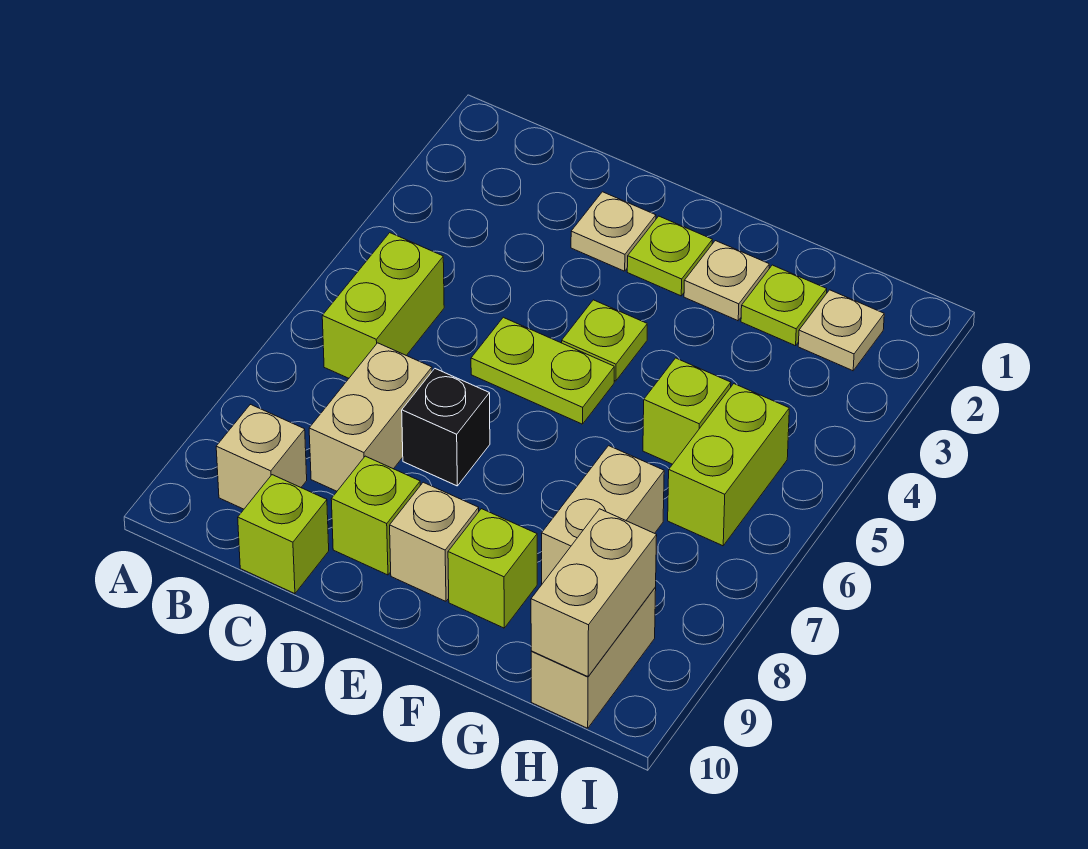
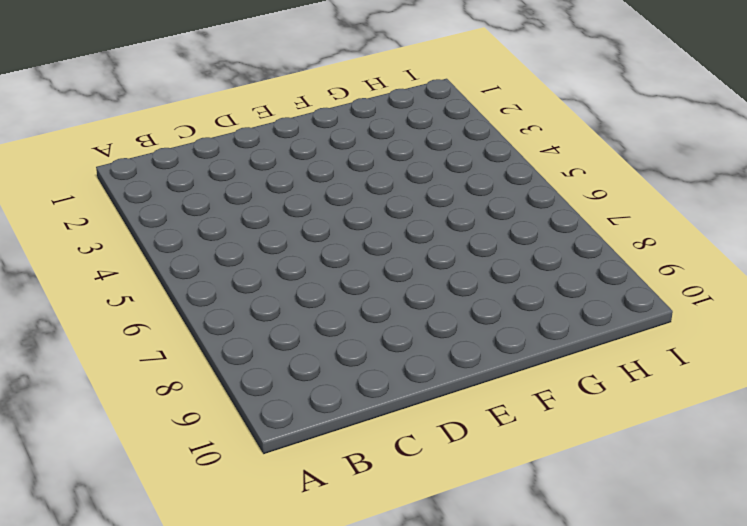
none -> lime 1x2 brick [322,233,444,378]
none -> tan 1x1 brick [216,404,307,509]
none -> tan 1x2 brick [309,343,432,491]

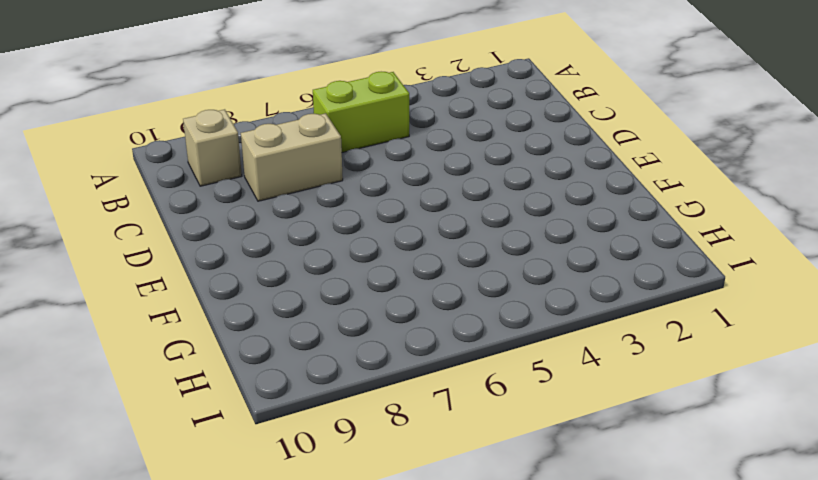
none -> lime 1x1 brick [238,475,329,594]
none -> tan 1x1 plate [571,192,656,271]
none -> lime 1x2 plate [471,317,614,424]

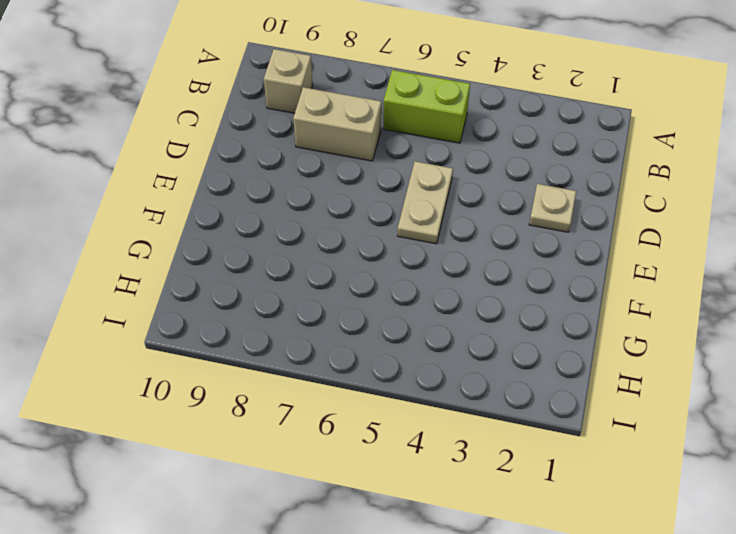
tan 1x2 plate [397,161,453,244] -> lime 1x2 plate [471,317,614,424]
none -> lime 1x1 brick [238,475,329,594]
none -> black 1x1 brick [402,369,490,486]
none -> lime 1x1 brick [331,456,420,575]

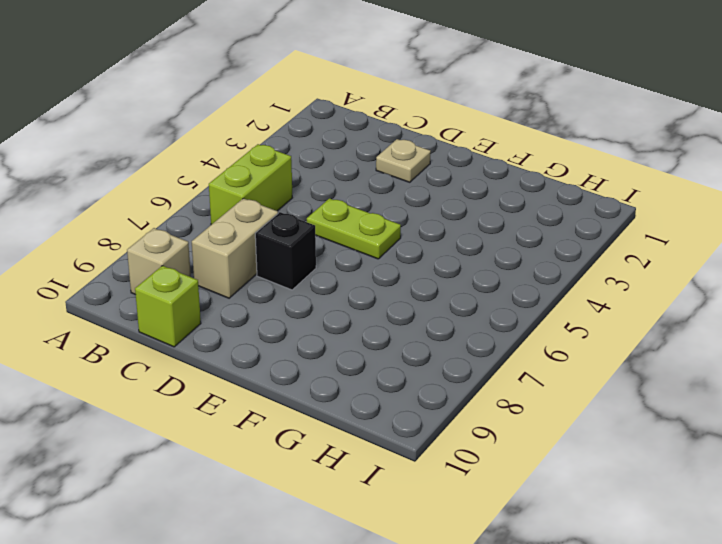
none -> lime 1x1 brick [331,456,420,575]
none -> lime 1x1 plate [627,216,712,296]
none -> lime 1x1 plate [562,300,647,381]

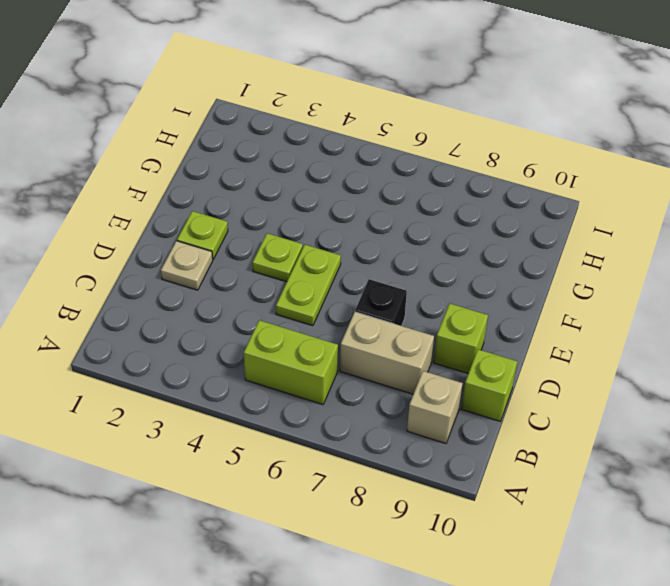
none -> tan 1x1 brick [390,482,479,601]
none -> tan 1x1 plate [684,241,769,321]
none -> lime 1x1 brick [448,509,537,628]

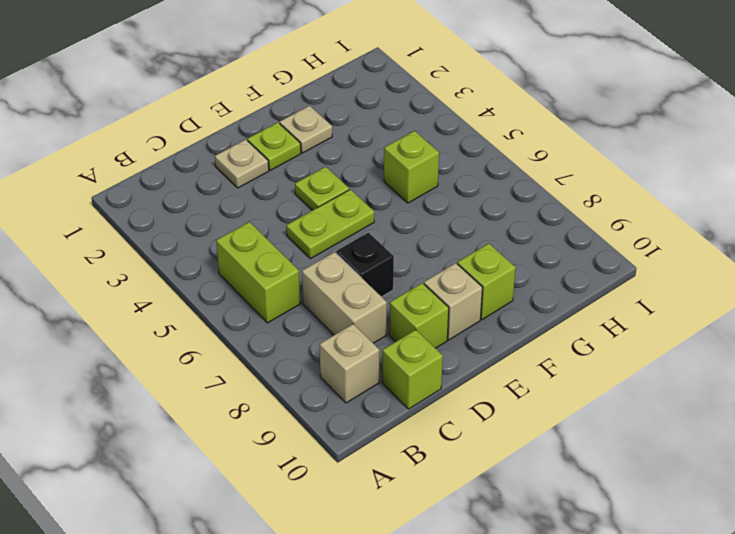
none -> lime 1x1 plate [741,265,827,346]
none -> tan 1x2 brick [542,446,664,584]
none -> tan 1x1 plate [798,290,884,371]

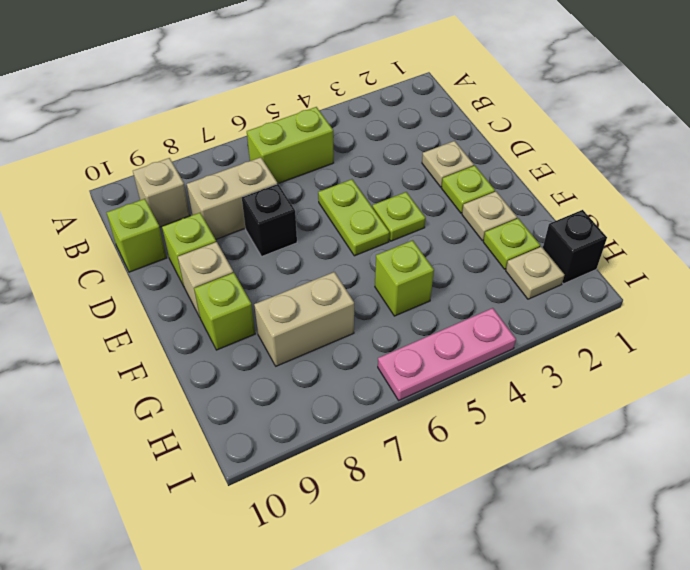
black 1x1 brick [543,210,607,284] -> none
pink 1x3 plate [378,308,516,400] -> none
none -> lime 1x2 brick [668,384,789,546]
none -> tan 1x2 brick [531,587,656,728]
none -> tan 1x2 brick [531,509,657,677]

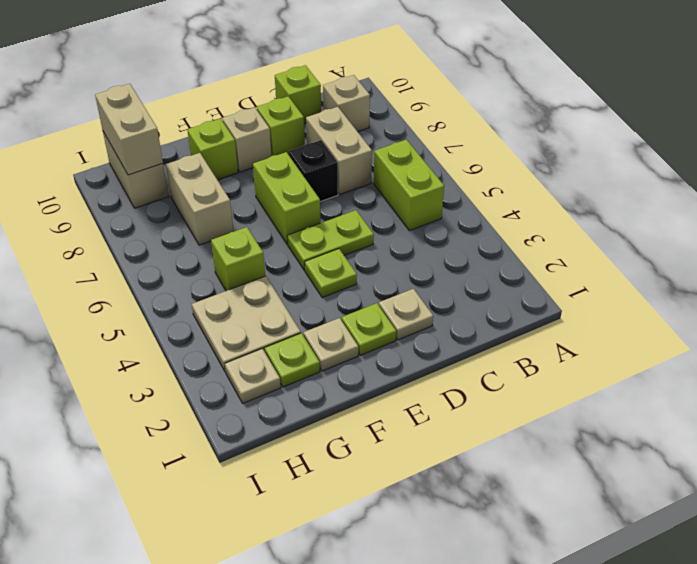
lime 1x2 brick [253,152,320,244] -> lime 1x2 brick moved to [668,384,789,546]
tan 2x2 plate [192,276,301,372] -> none

